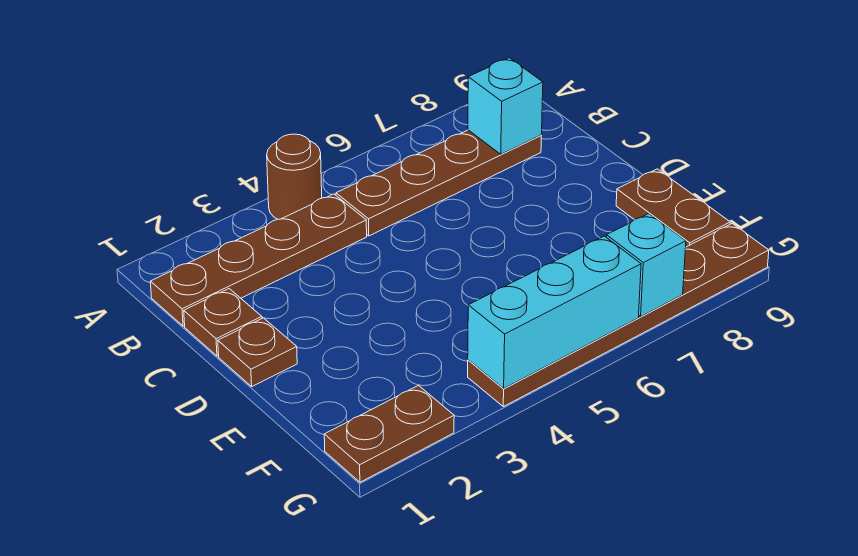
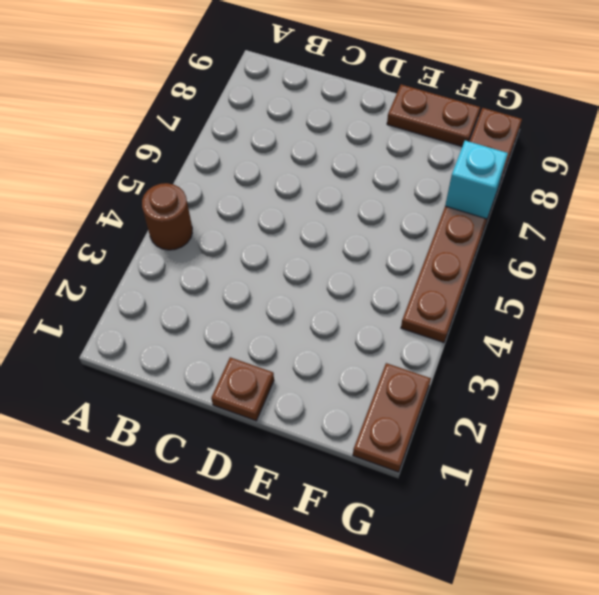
none -> brown 1x4 plate [150,194,367,326]
none -> brown 1x4 plate [336,130,541,236]

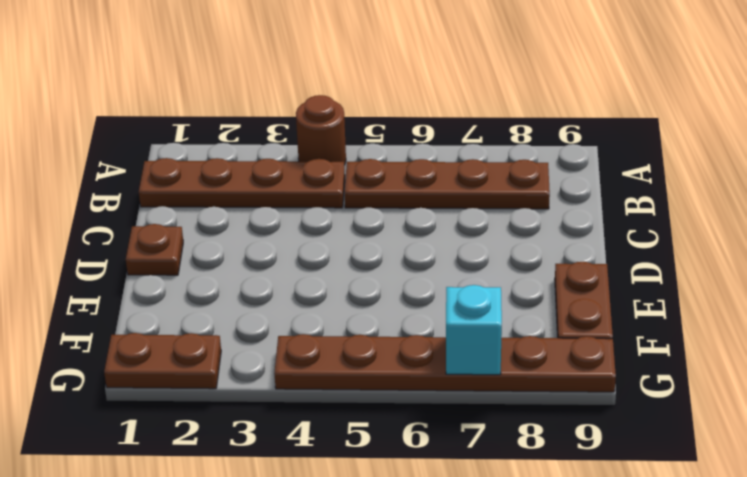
none -> brown 1x1 plate [184,289,262,356]
none -> cyan 1x1 brick [468,58,543,154]

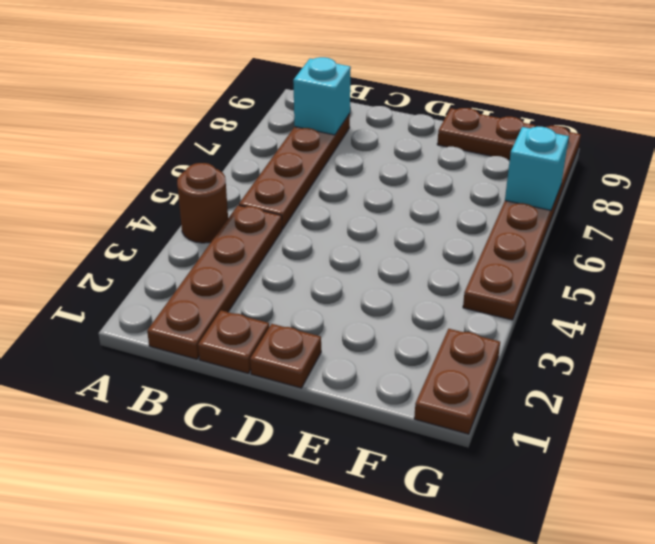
none -> cyan 1x3 brick [468,236,641,388]

